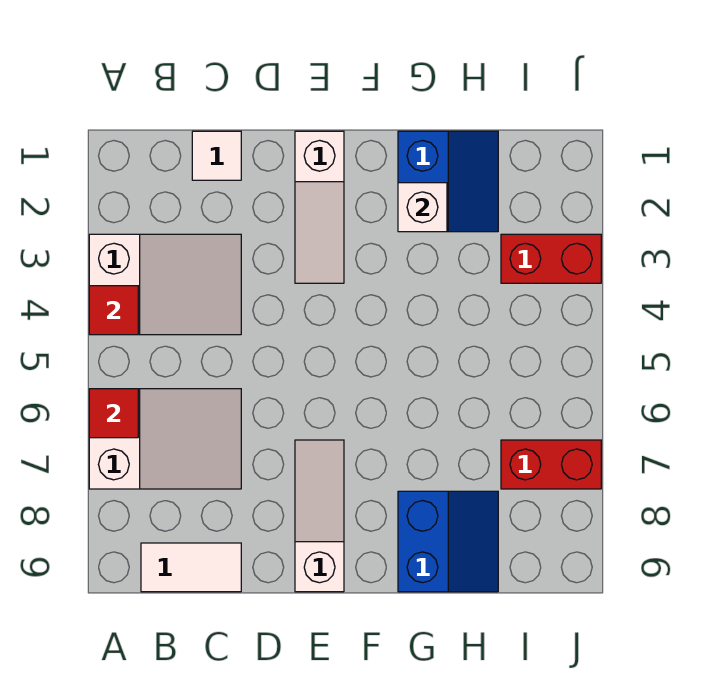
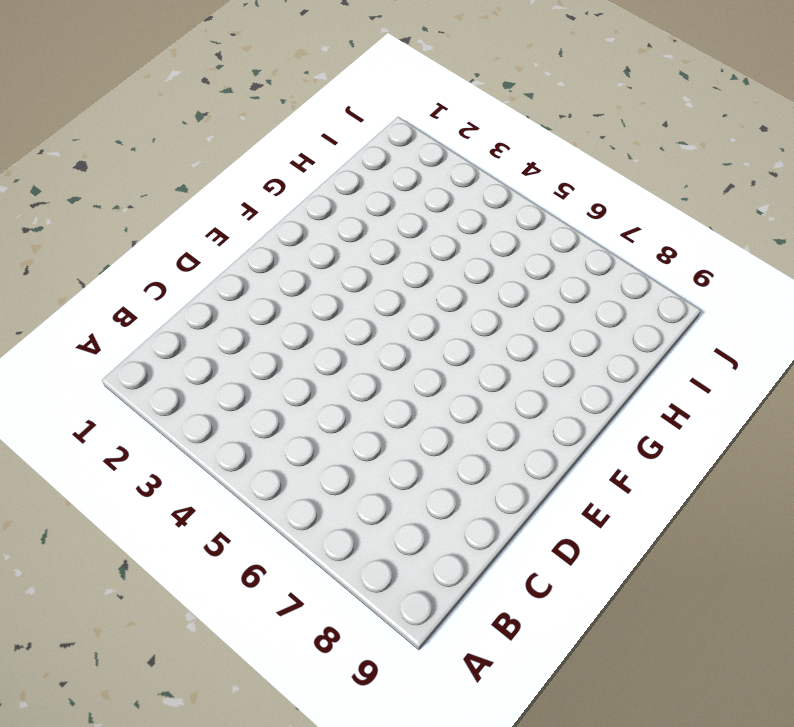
none -> white 2x3 slope [89,234,241,335]
none -> white 2x3 slope [89,389,241,489]
none -> white 1x2 tile [141,543,241,592]

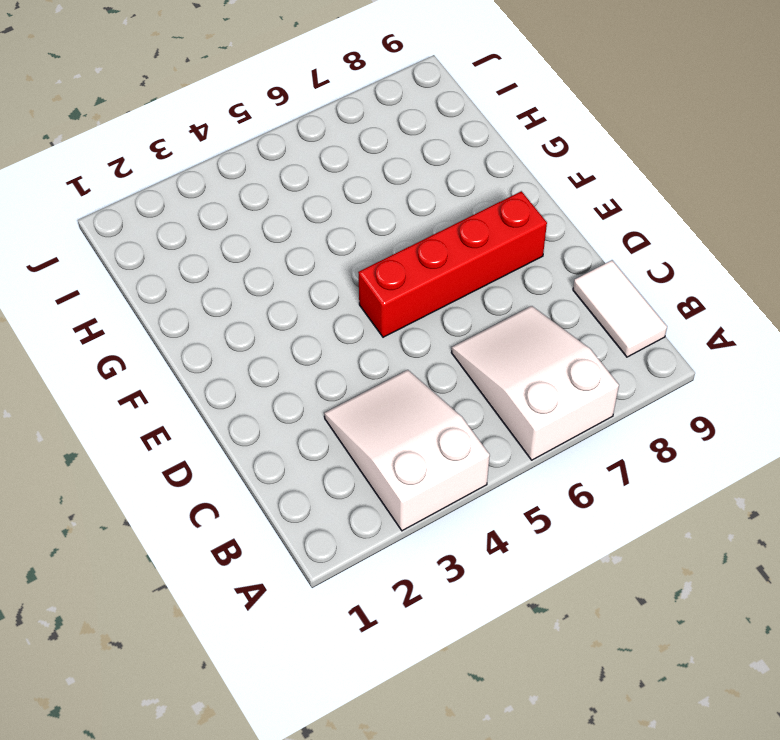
red 1x4 brick [358,191,547,337] -> white 1x3 slope [295,440,344,592]
none -> white 1x1 tile [192,131,241,180]
none -> white 1x3 slope [295,131,344,283]
none -> blue 2x2 slope [398,131,498,232]

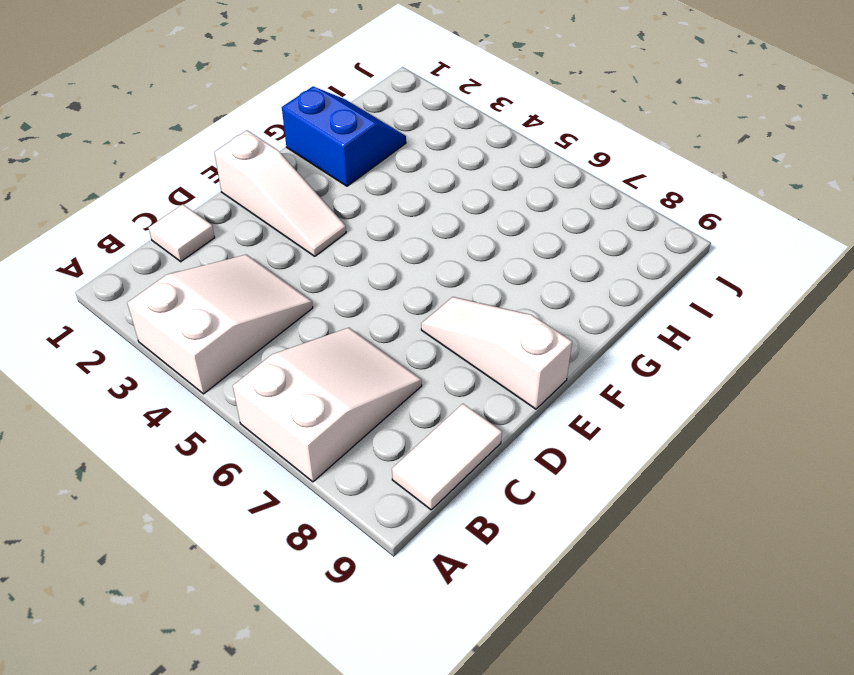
none -> blue 2x2 slope [398,491,498,592]
none -> red 1x2 brick [501,234,601,283]
none -> red 1x2 brick [501,440,601,489]

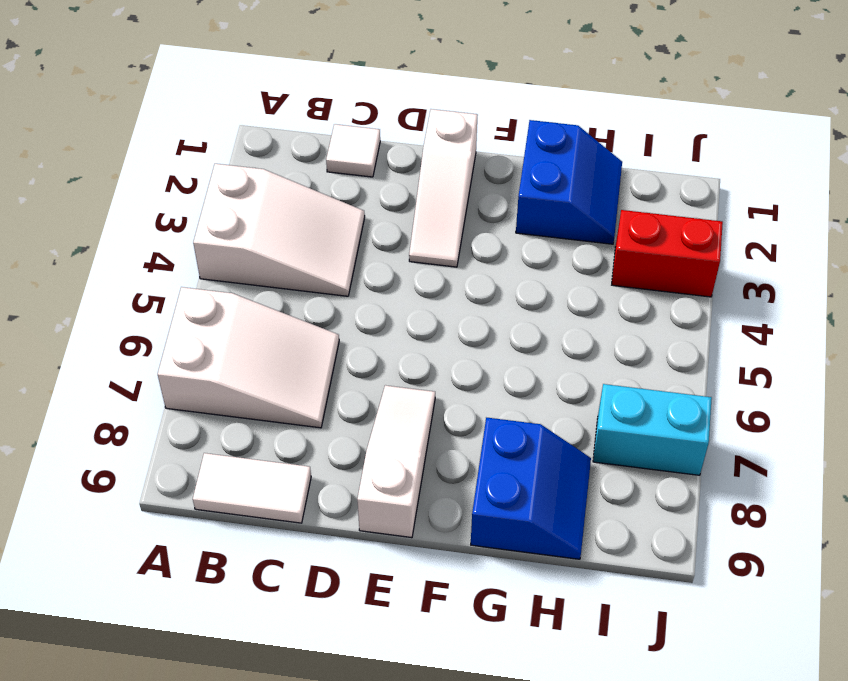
cyan 1x2 brick [593,384,712,475] -> red 1x2 brick [501,440,601,489]
none -> red 1x1 tile [89,286,138,335]
none -> red 1x1 tile [89,389,138,438]
none -> white 1x1 brick [398,183,447,232]

